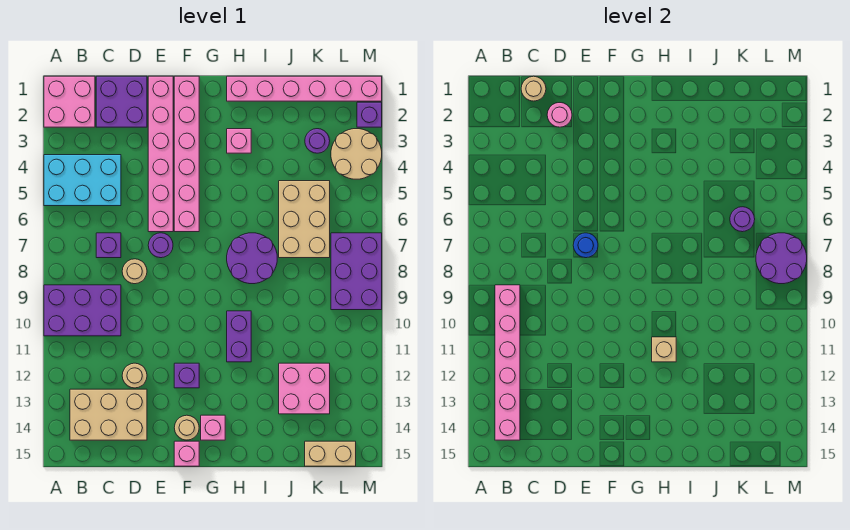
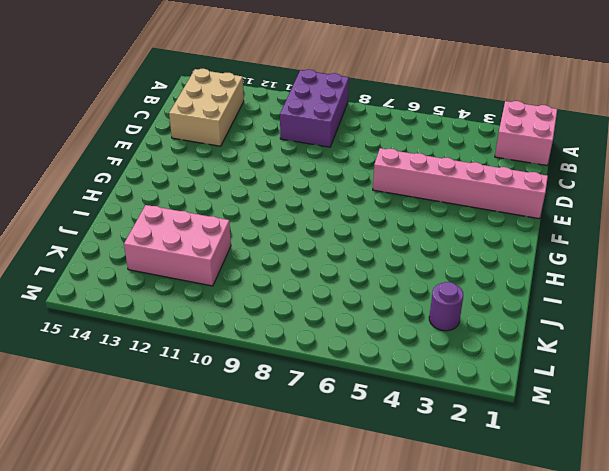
pink 2x3 brick [124,205,231,286] -> pink 2x2 brick [279,363,330,414]
none -> cyan 2x3 brick [44,155,121,206]
none -> purple 2x2 brick [96,76,147,127]
none -> purple 1x1 brick [96,233,121,258]
none -> tan 1x1 round brick [122,259,147,284]

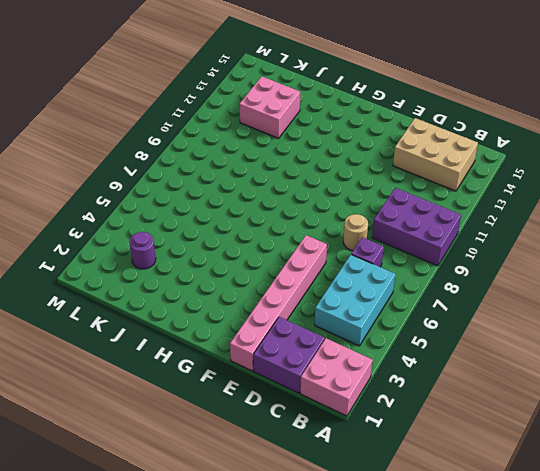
cyan 2x3 brick [315,255,395,346] -> cyan 2x3 brick turned to [44,155,121,206]
none -> tan 1x1 round brick [122,363,147,388]
none -> purple 1x1 round brick [148,233,173,258]
none -> pink 1x6 brick [174,76,199,232]
none -> purple 1x1 brick [174,363,199,388]

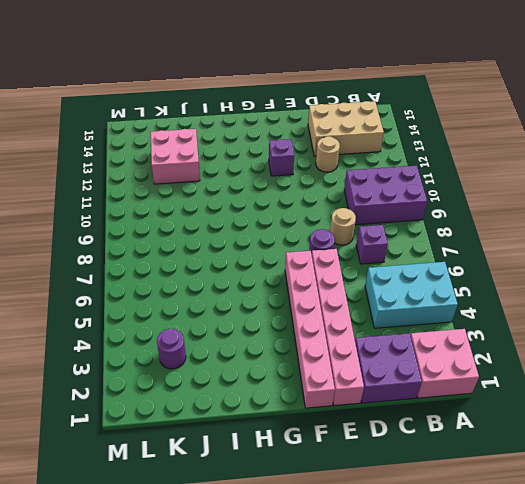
none -> tan 1x1 round brick [174,415,199,440]
none -> pink 1x1 brick [174,441,199,466]
none -> pink 1x1 brick [201,415,225,440]
none -> pink 1x6 brick [227,76,382,101]

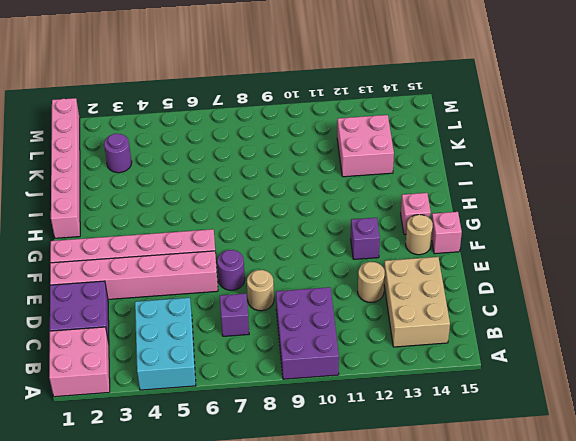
none -> pink 1x1 brick [227,129,251,153]
none -> purple 2x2 round brick [227,233,277,284]
none -> purple 1x2 brick [227,311,251,362]
none -> tan 2x3 brick [279,181,330,258]

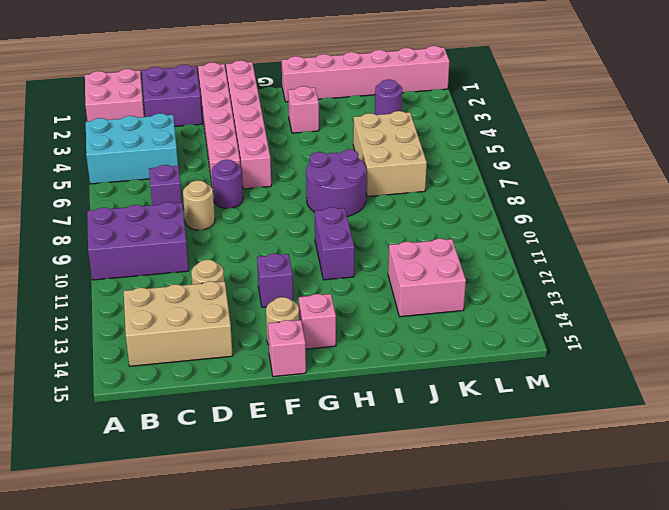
none -> tan 1x2 brick [305,441,356,466]
none -> tan 2x2 round brick [331,129,382,179]
none -> purple 2x3 brick [331,233,382,310]
none -> purple 1x1 brick [357,102,382,127]

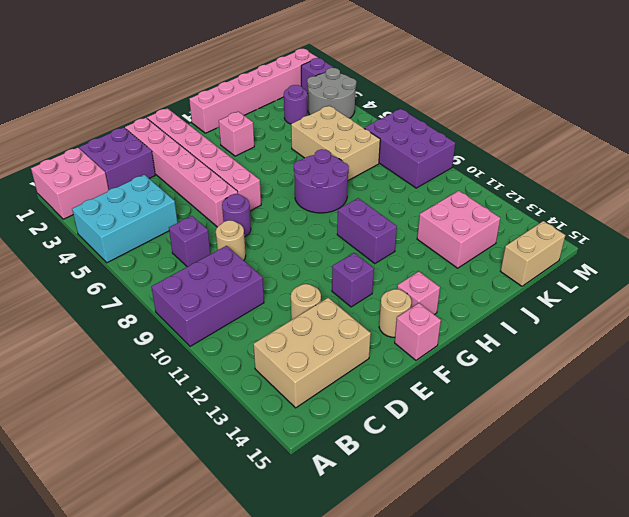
grey 2x2 round brick [307,68,356,118] -> tan 2x2 round brick [331,129,382,179]
none -> pink 1x6 brick [495,285,520,440]
none -> tan 1x1 round brick [521,76,546,101]
none -> pink 1x1 round brick [547,103,572,127]
none -> blue 1x1 round brick [573,233,598,258]

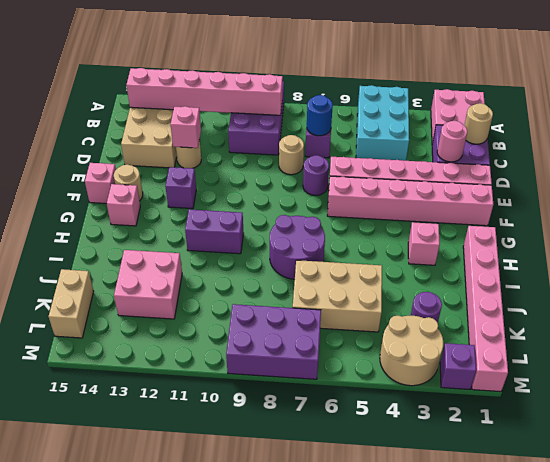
blue 1x1 round brick [307,95,333,136] -> blue 1x1 round brick moved to [573,233,598,258]
pink 1x1 brick [171,106,201,148] -> none
none -> tan 1x1 brick [652,337,676,362]
none -> purple 1x1 round brick [730,207,755,232]
none -> purple 2x2 round brick [756,233,807,284]

